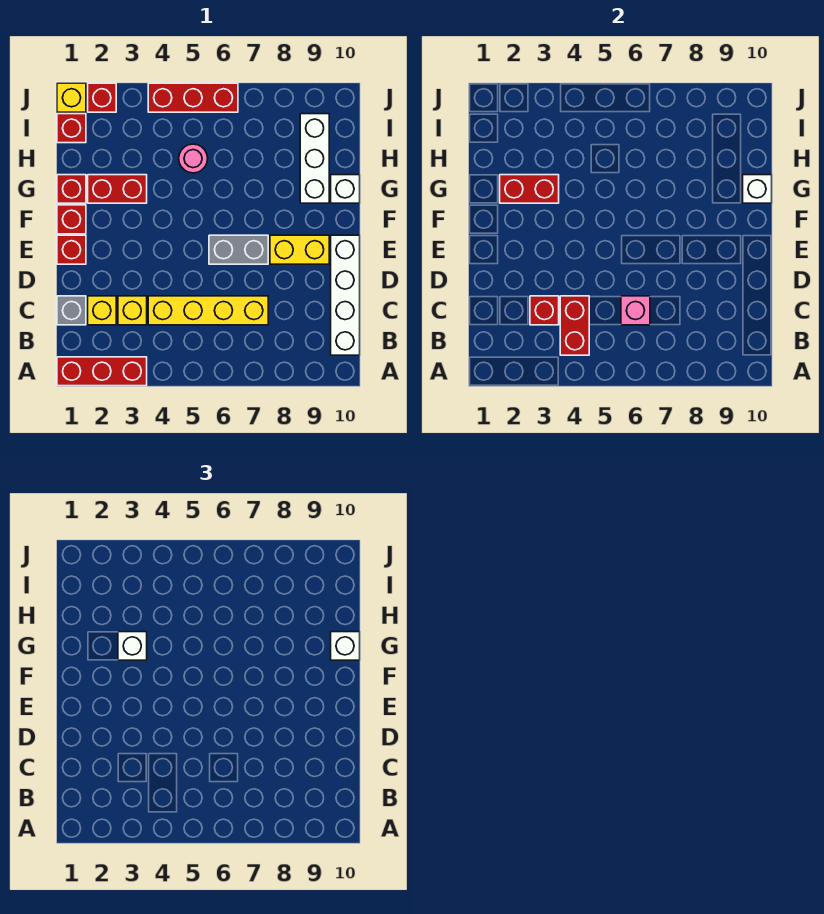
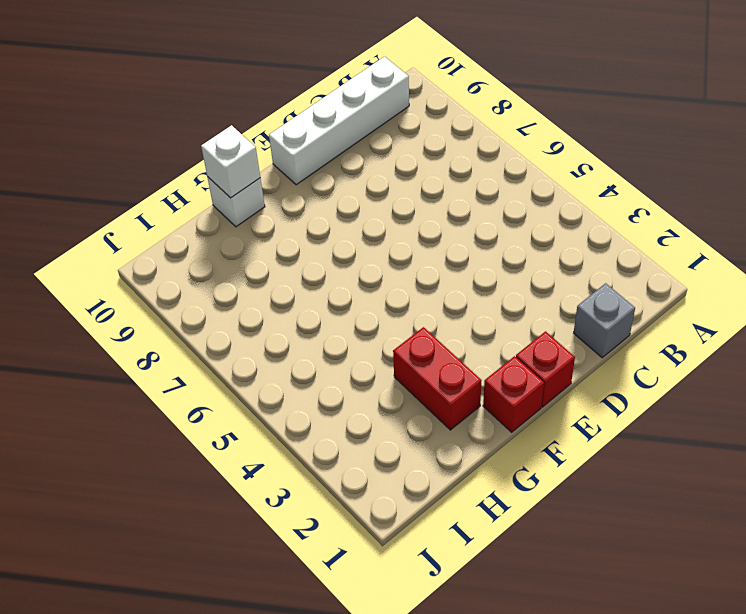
none -> red 1x3 brick [57,357,147,386]
none -> yellow 1x1 brick [88,296,116,325]
none -> yellow 1x1 brick [118,296,147,325]

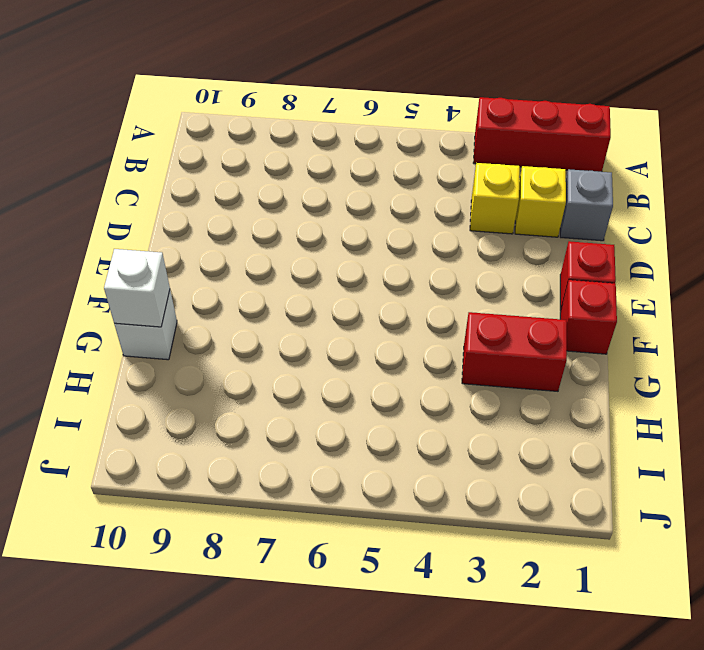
none -> white 1x4 brick [331,235,360,355]
none -> yellow 1x4 brick [148,296,268,325]
none -> grey 1x2 brick [209,235,268,264]

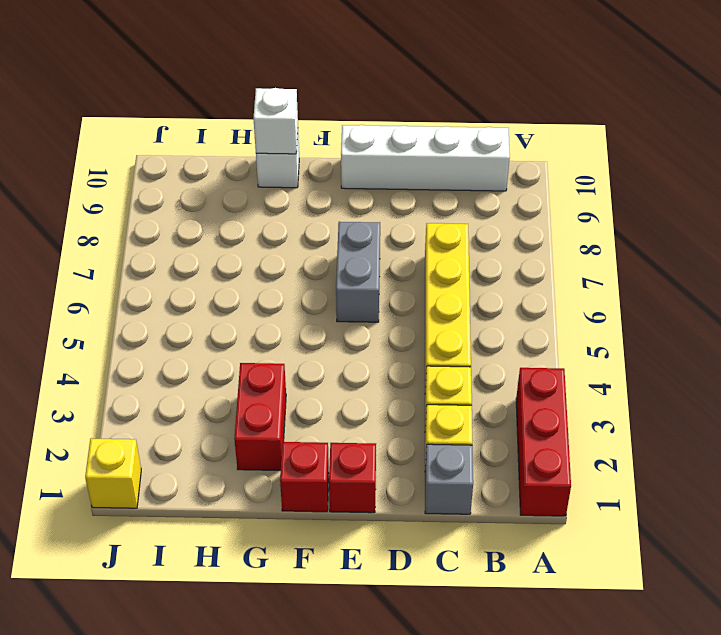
none -> yellow 1x2 brick [270,235,329,264]
none -> red 1x1 brick [57,175,86,203]
none -> white 1x3 brick [300,114,329,203]

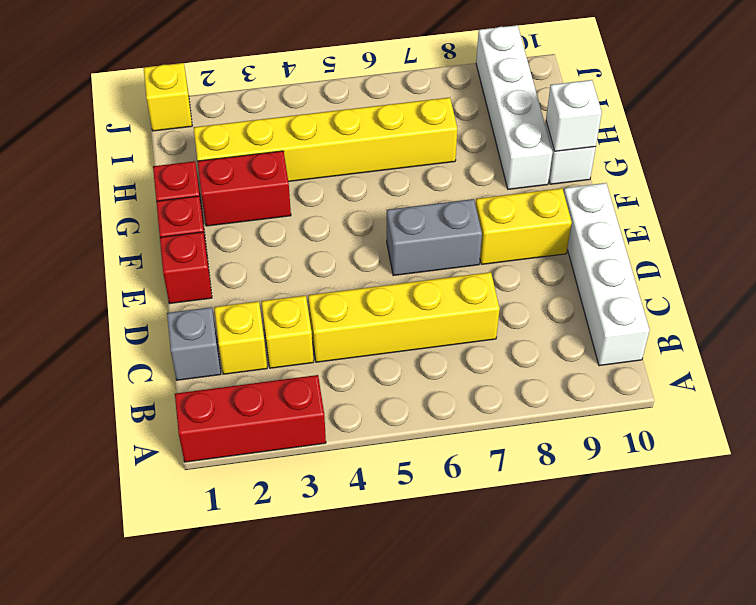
white 1x4 brick [476,25,553,189] -> white 1x3 brick [300,114,329,203]
yellow 1x6 brick [194,98,457,182] -> pink 1x1 round brick [179,144,208,173]
none -> red 1x1 brick [57,114,86,143]
none -> red 1x1 brick [88,83,116,112]
none -> red 1x3 brick [148,83,238,112]

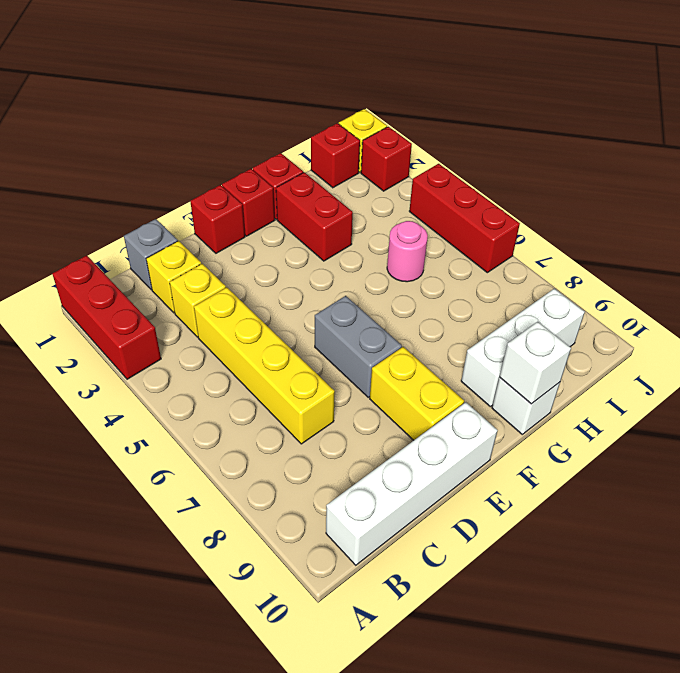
none -> red 1x2 brick [560,296,589,355]
none -> red 1x1 brick [530,296,559,325]
none -> pink 1x1 brick [621,296,650,325]

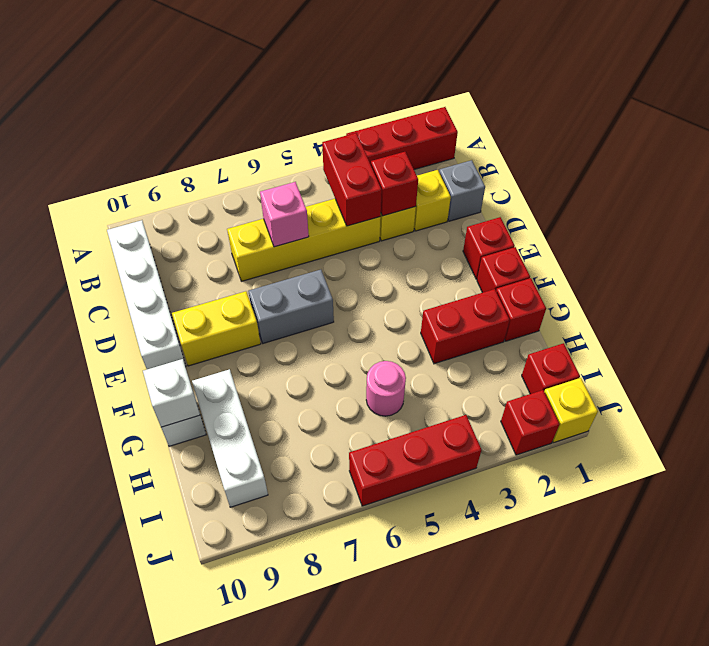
none -> red 1x2 brick [500,175,559,203]
none -> white 1x1 brick [118,632,147,660]
none -> white 1x1 brick [331,632,360,660]

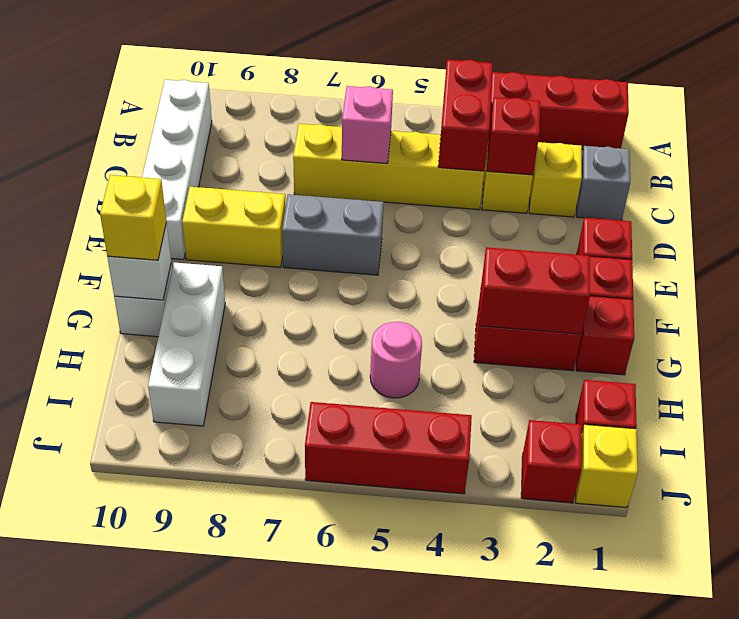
yellow 1x1 brick [100,175,166,260] -> white 1x1 brick [331,632,360,660]
none -> white 1x1 brick [118,632,147,660]

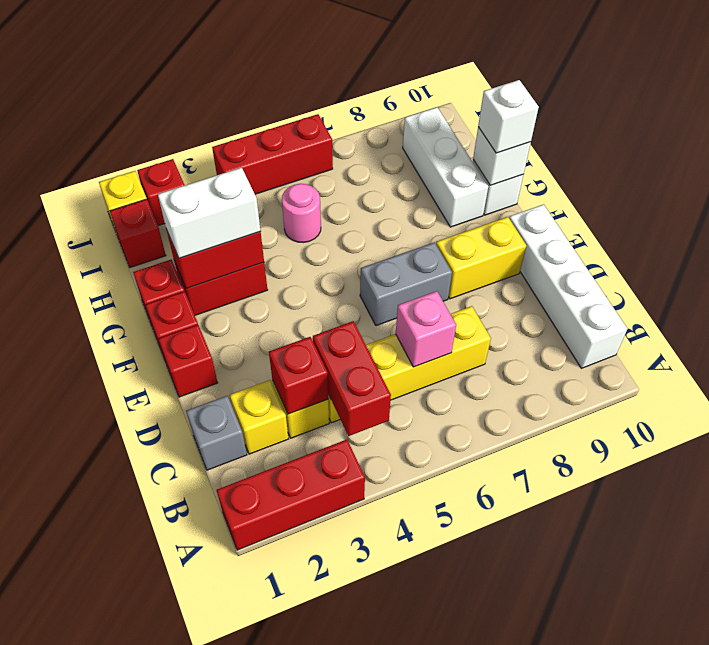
white 1x2 brick [158,168,260,258] -> white 1x1 brick [118,632,147,660]

